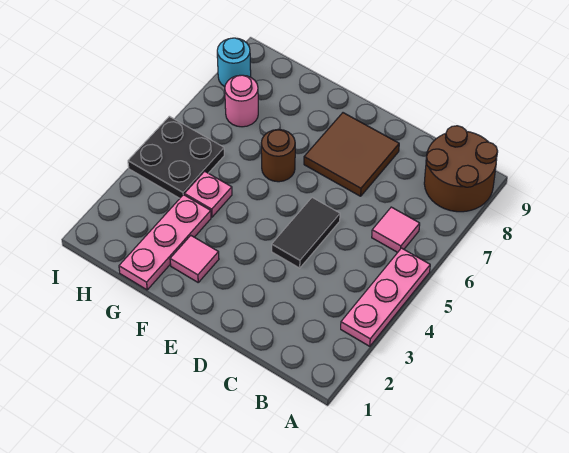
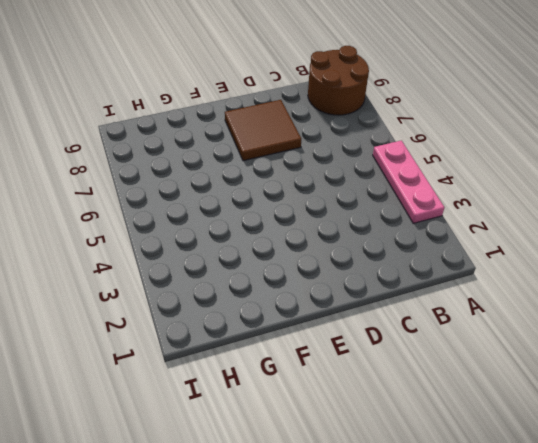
none -> pink 1x1 tile [372,207,420,252]
none -> black 1x2 tile [272,198,340,268]
none -> pink 1x1 tile [170,236,219,282]

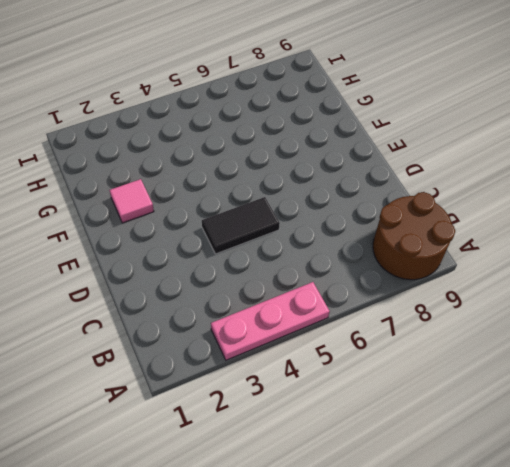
none -> pink 1x1 tile [372,207,420,252]
none -> brown 2x2 tile [304,113,399,196]
none -> brown 1x1 round brick [261,130,295,182]

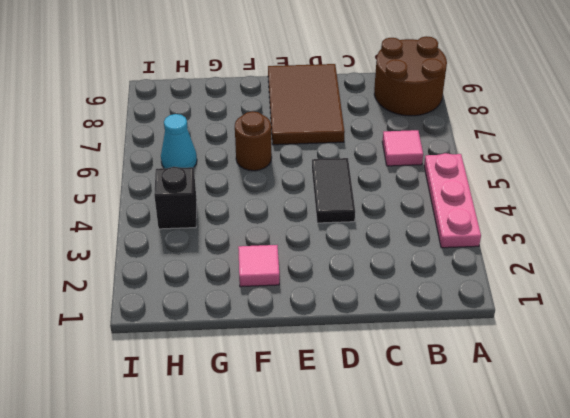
brown 2x3 tile [268,64,345,145] -> brown 2x2 tile [304,113,399,196]
black 1x1 brick [154,167,197,229] -> black 2x2 plate [128,116,224,198]
cyan 1x1 cone [161,114,197,168] -> none
none -> pink 1x3 plate [119,195,211,290]
none -> pink 1x1 plate [185,171,232,217]
none -> pink 1x1 round brick [225,75,258,127]

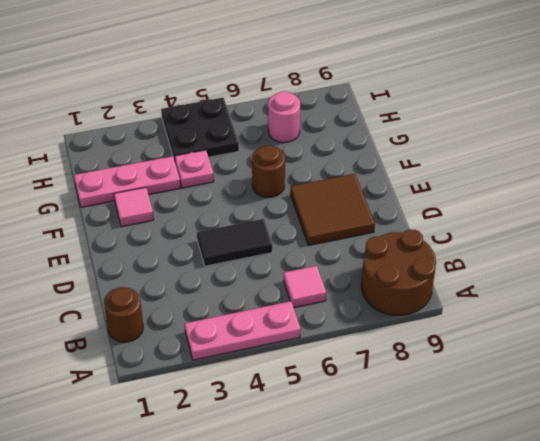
brown 1x1 round brick [104,287,143,342] -> none
none -> cyan 1x1 round brick [217,38,251,87]

